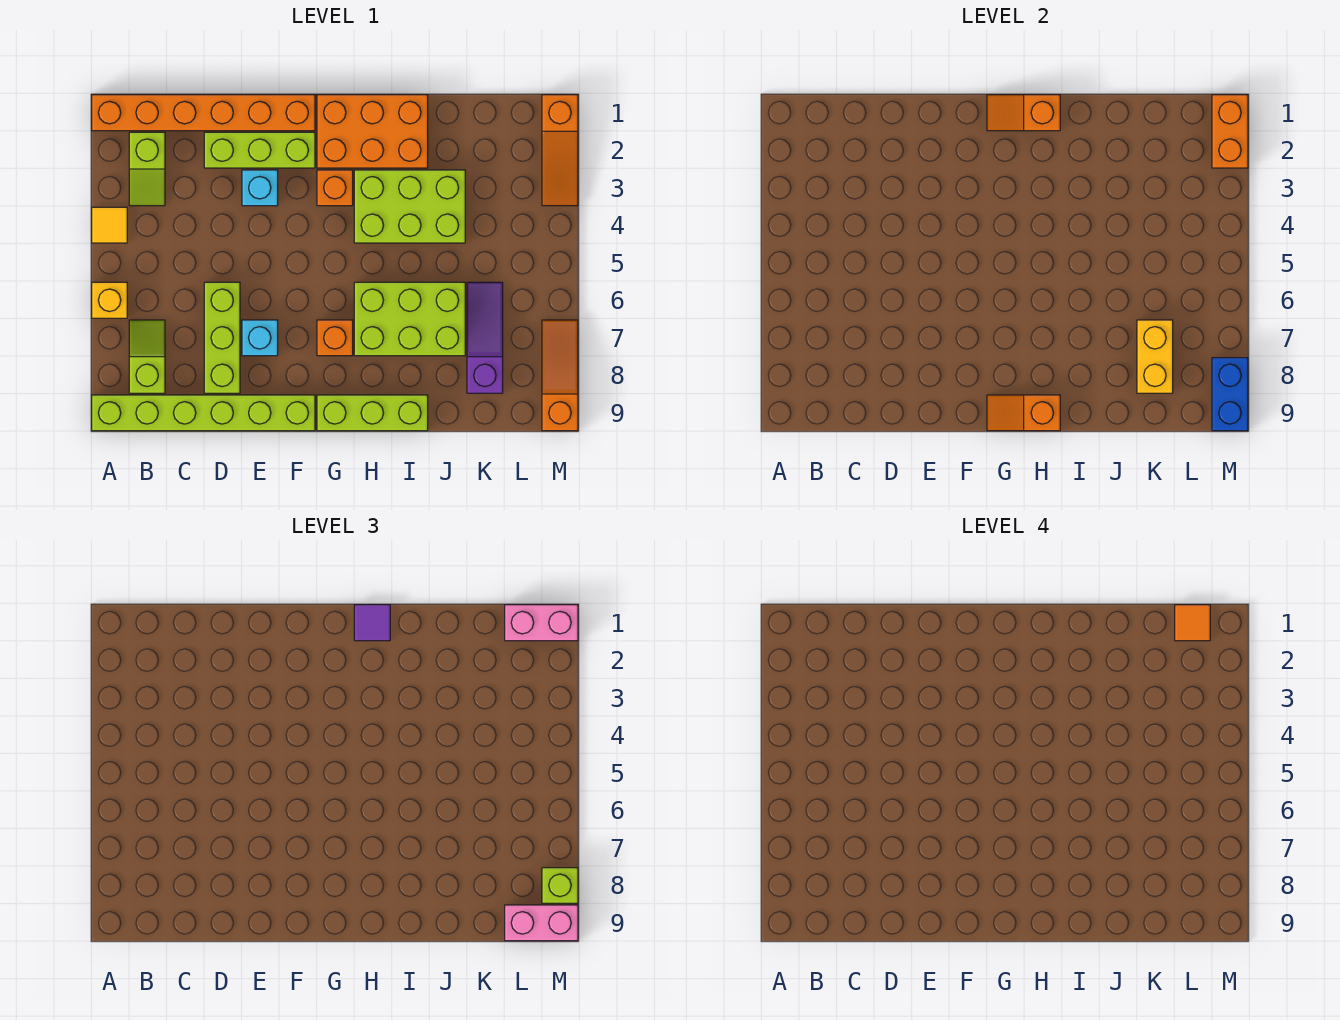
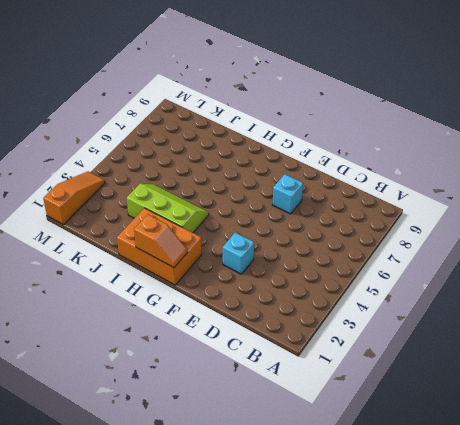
lime 2x3 slope [127,184,209,233] -> lime 2x3 brick [354,170,465,243]
none -> orange 1x6 brick [92,95,315,131]
none -> yellow 1x1 tile [92,207,127,243]
none -> yellow 1x1 brick [92,282,127,318]

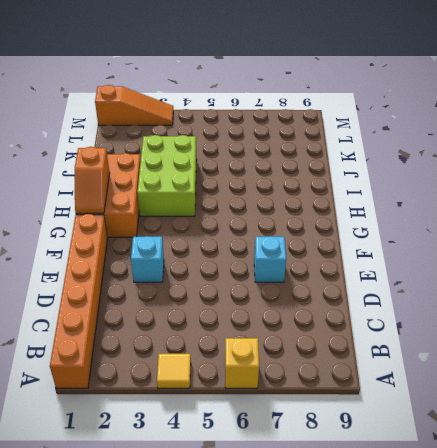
none -> lime 1x6 brick [92,395,315,431]
none -> lime 1x2 slope [129,132,165,206]
none -> lime 1x2 slope [129,320,165,393]

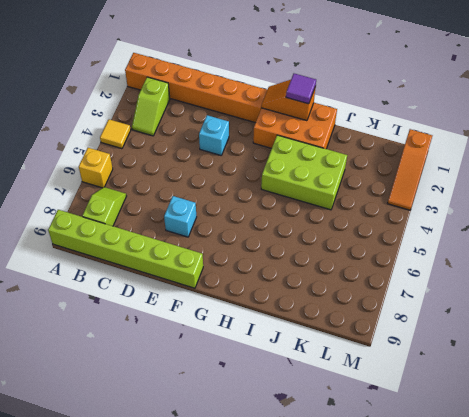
none -> lime 1x3 brick [204,132,315,168]
none -> lime 1x3 brick [204,282,240,393]
none -> orange 1x1 brick [317,170,353,206]

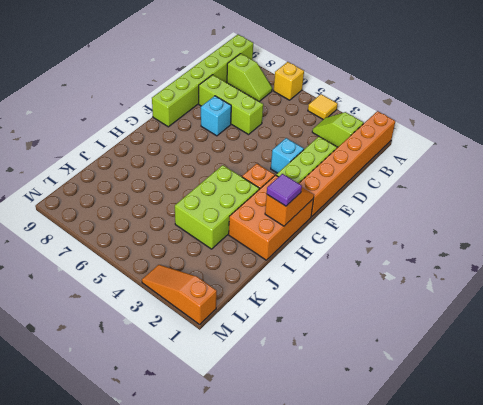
none -> orange 1x1 brick [317,320,353,356]
none -> lime 1x3 brick [317,395,428,431]
none -> lime 2x3 brick [354,282,465,356]

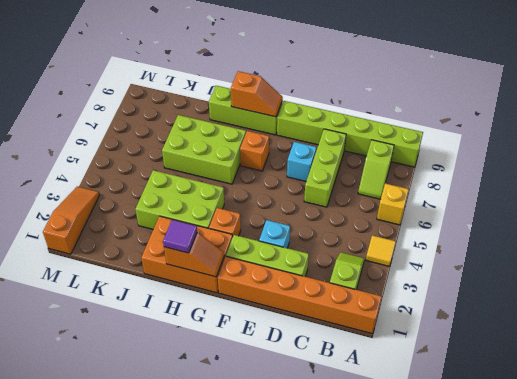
none -> purple 1x3 slope [467,282,503,393]
none -> orange 1x3 slope [542,320,578,431]
none -> yellow 1x2 brick [1137,320,1173,393]

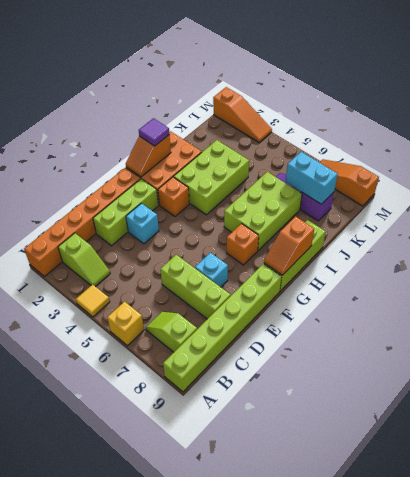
cyan 1x2 brick [286,152,338,204] -> yellow 1x2 brick [1137,320,1173,393]
none -> orange 1x2 brick [1212,95,1248,168]
none -> blue 1x2 brick [1212,358,1248,431]
none -> pink 1x2 brick [505,605,578,641]

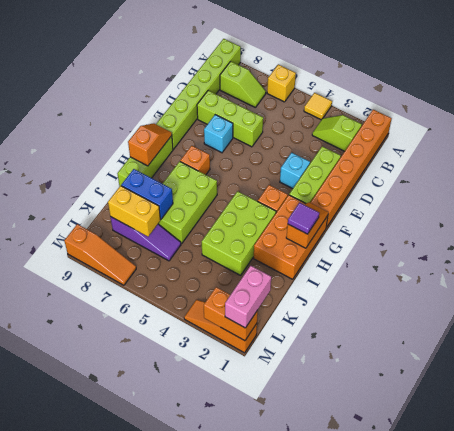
blue 1x2 brick [121,169,173,219] -> blue 1x2 brick moved to [1212,358,1248,431]
none -> pink 1x2 brick [505,905,578,941]
none -> lime 1x1 brick [542,868,578,903]
none -> orange 1x1 tile [1175,605,1210,641]

